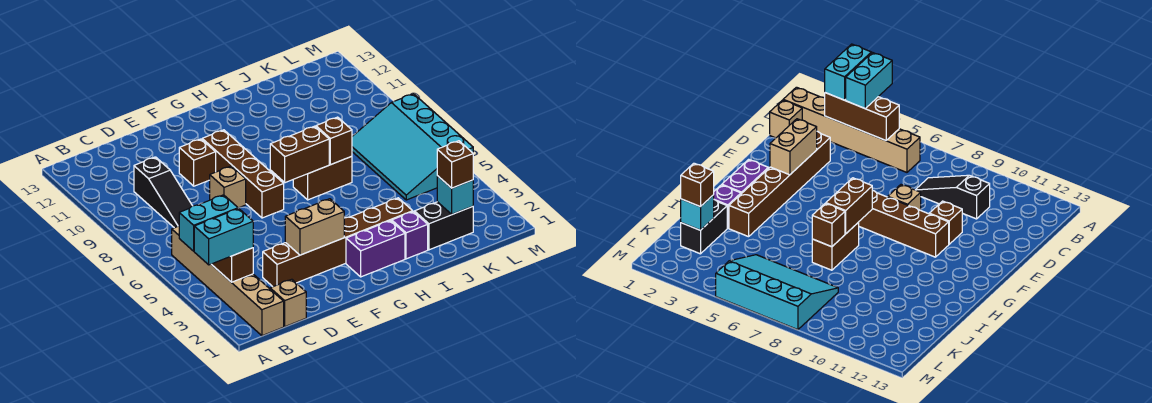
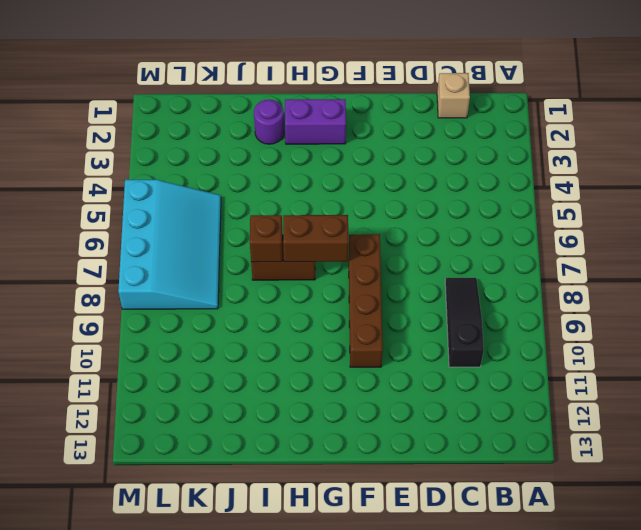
purple 1x1 round brick [254,99,284,144] -> purple 1x1 brick [392,211,428,259]
none -> tan 1x6 brick [172,226,284,336]
none -> brown 1x6 brick [263,198,413,287]
none -> tan 1x1 brick [210,166,246,208]

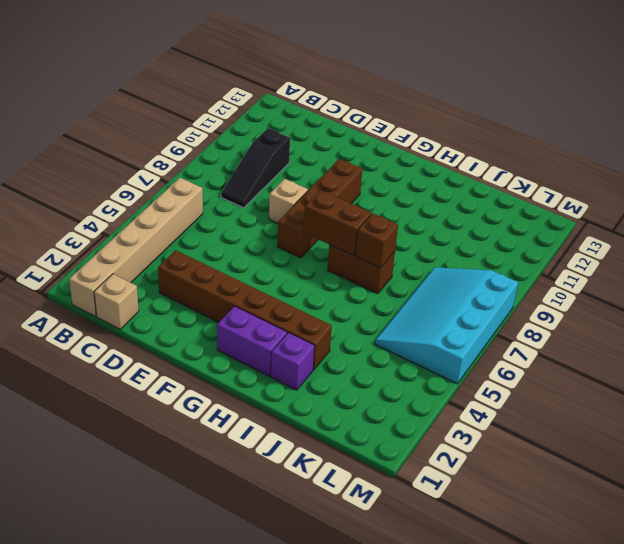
none -> brown 1x1 brick [179,139,216,186]
none -> black 1x2 brick [414,202,473,250]
none -> brown 1x3 brick [212,248,253,282]

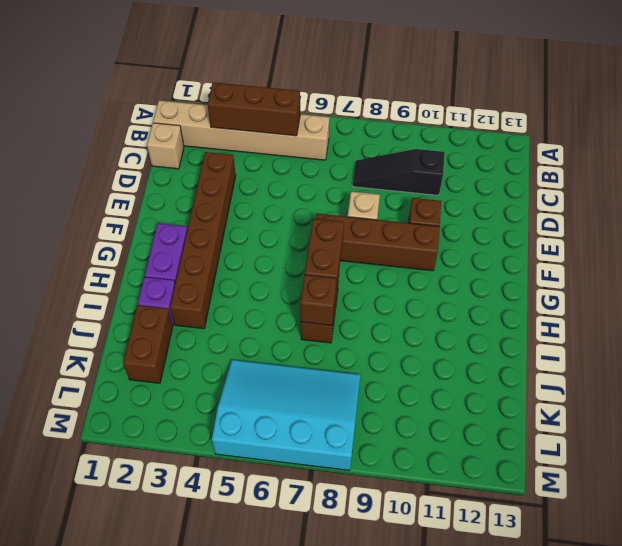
brown 1x2 brick [123,305,173,383] -> black 1x2 brick [414,202,473,250]
none -> tan 1x2 brick [285,199,344,255]
none -> cyan 1x1 brick [437,176,473,214]
none -> cyan 1x2 brick [194,209,253,265]

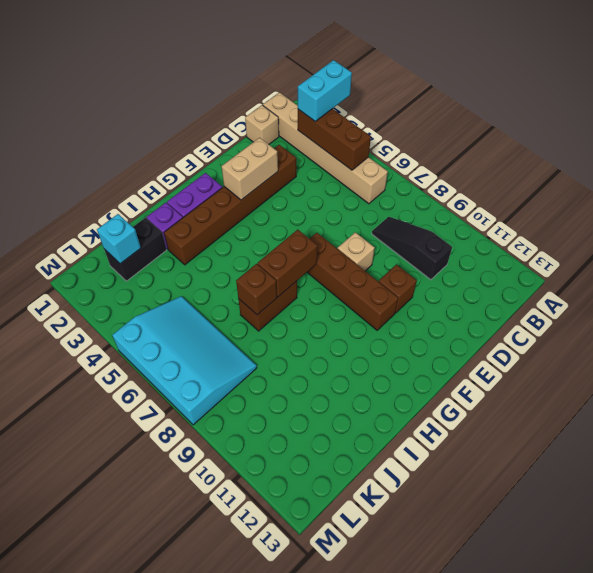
none -> cyan 1x2 brick [179,195,238,251]
none -> brown 1x1 brick [437,141,473,188]

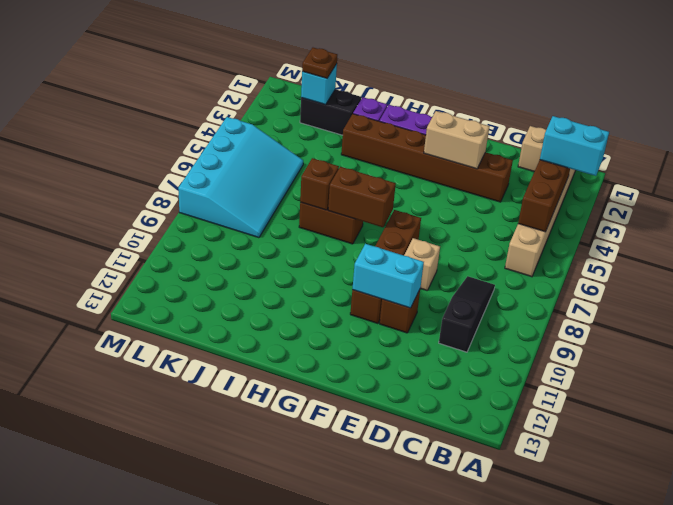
cyan 1x2 brick [352,244,424,308] -> cyan 1x2 brick moved to [179,195,238,251]
brown 1x1 plate [302,48,337,78] -> brown 1x1 brick [437,141,473,188]

